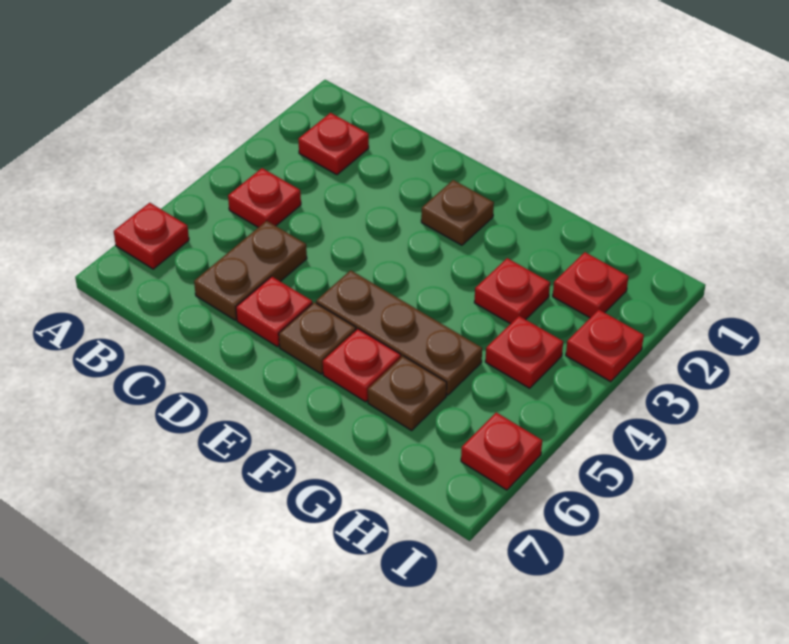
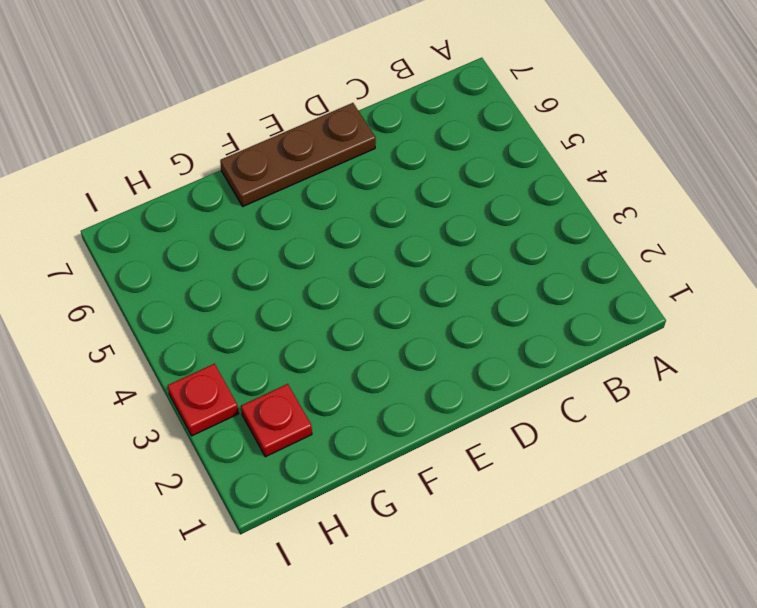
brown 1x3 plate [220,103,376,206] -> brown 1x3 plate moved to [316,270,482,395]
none -> red 1x1 plate [114,203,189,269]
none -> red 1x1 plate [298,113,369,175]
none -> red 1x1 plate [228,168,301,227]

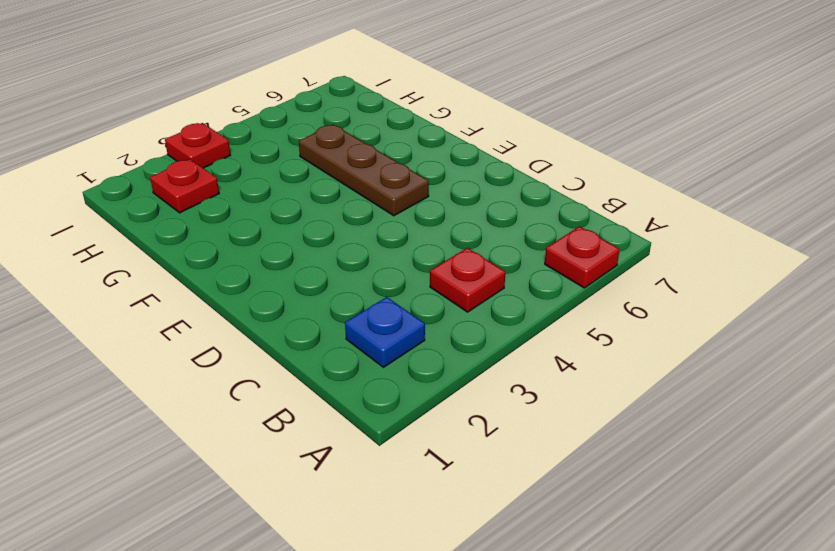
blue 1x1 plate [345,297,425,367] -> red 1x1 plate [298,113,369,175]
none -> brown 1x2 plate [194,221,307,320]
none -> red 1x1 plate [236,276,312,347]
none -> brown 1x1 plate [421,180,494,245]

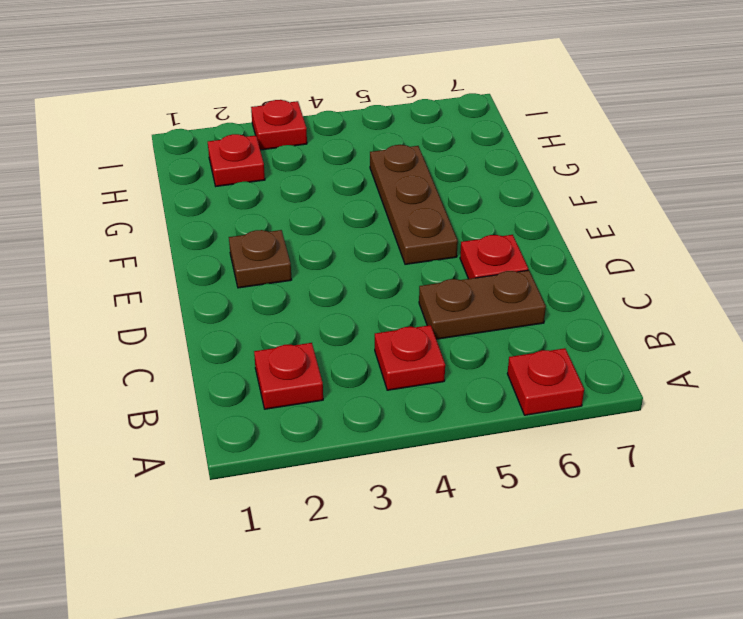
none -> brown 1x1 plate [279,302,356,374]
none -> red 1x1 plate [323,329,401,402]
none -> red 1x1 plate [474,258,550,324]

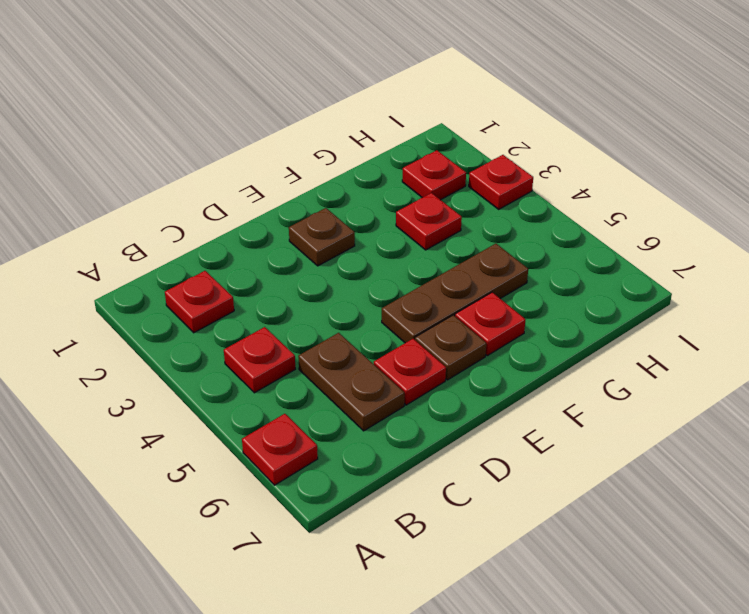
none -> brown 1x1 plate [368,356,447,430]
none -> red 1x1 plate [485,316,563,388]
none -> red 1x1 plate [461,412,542,490]

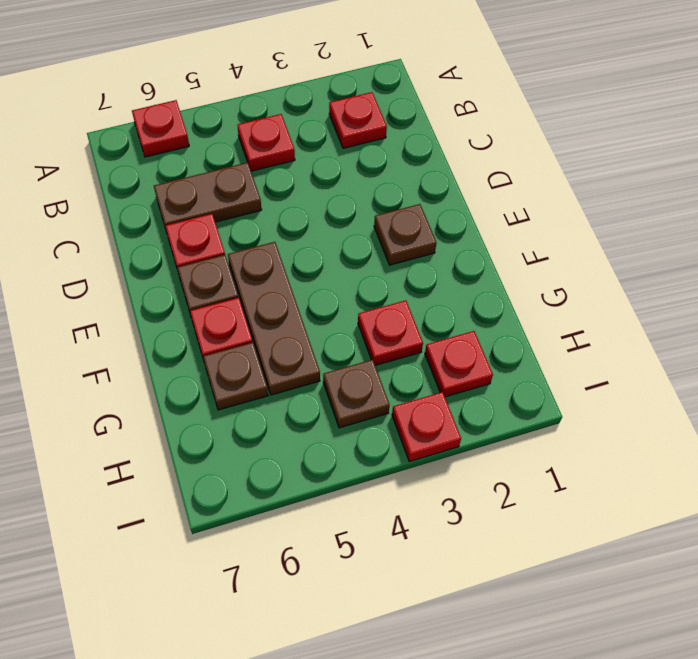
brown 1x1 plate [323,360,390,428] -> red 1x1 plate [485,316,563,388]
none -> red 1x1 plate [461,412,542,490]

